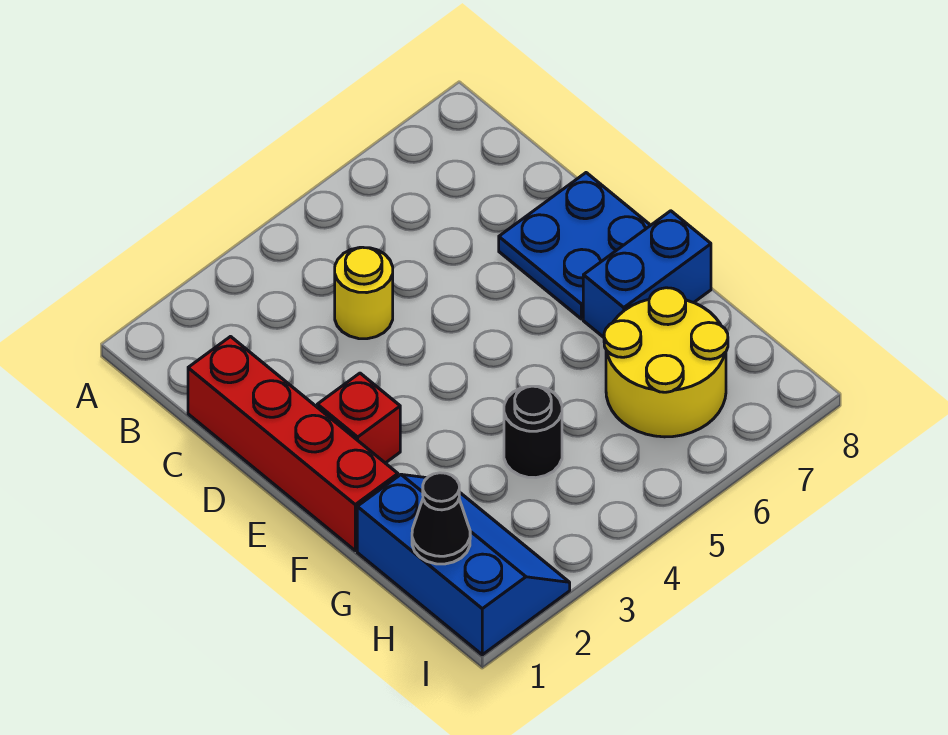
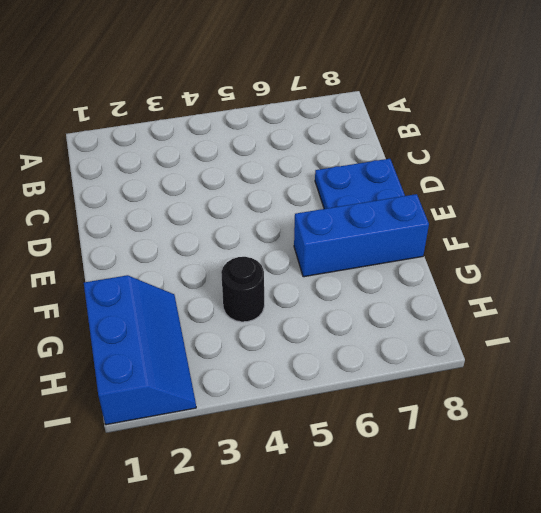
blue 1x3 brick [294,194,429,277] -> blue 1x2 brick [583,211,711,337]
none -> red 1x4 brick [188,337,398,551]
none -> yellow 1x1 round brick [335,247,393,339]

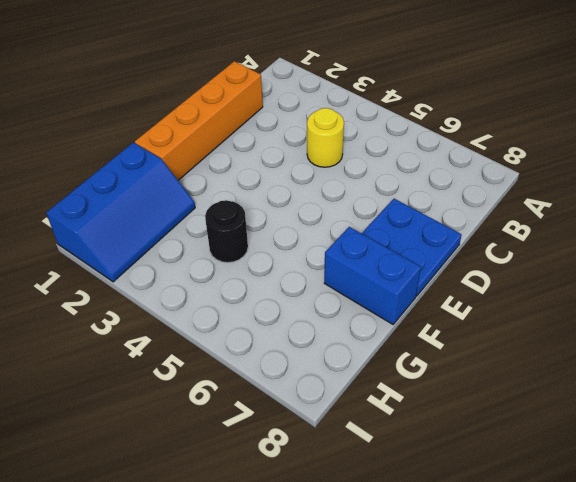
orange 1x4 brick [135,61,263,180] -> red 1x4 brick [188,337,398,551]
none -> red 1x1 brick [317,373,400,463]
none -> yellow 2x2 round brick [604,288,728,437]

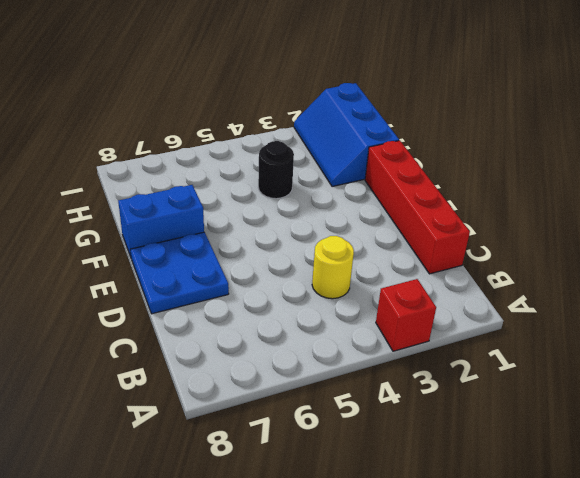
red 1x1 brick [376,279,436,351] -> red 1x1 brick moved to [317,373,400,463]
none -> yellow 2x2 round brick [604,288,728,437]
none -> black 1x1 cone [412,473,470,564]

